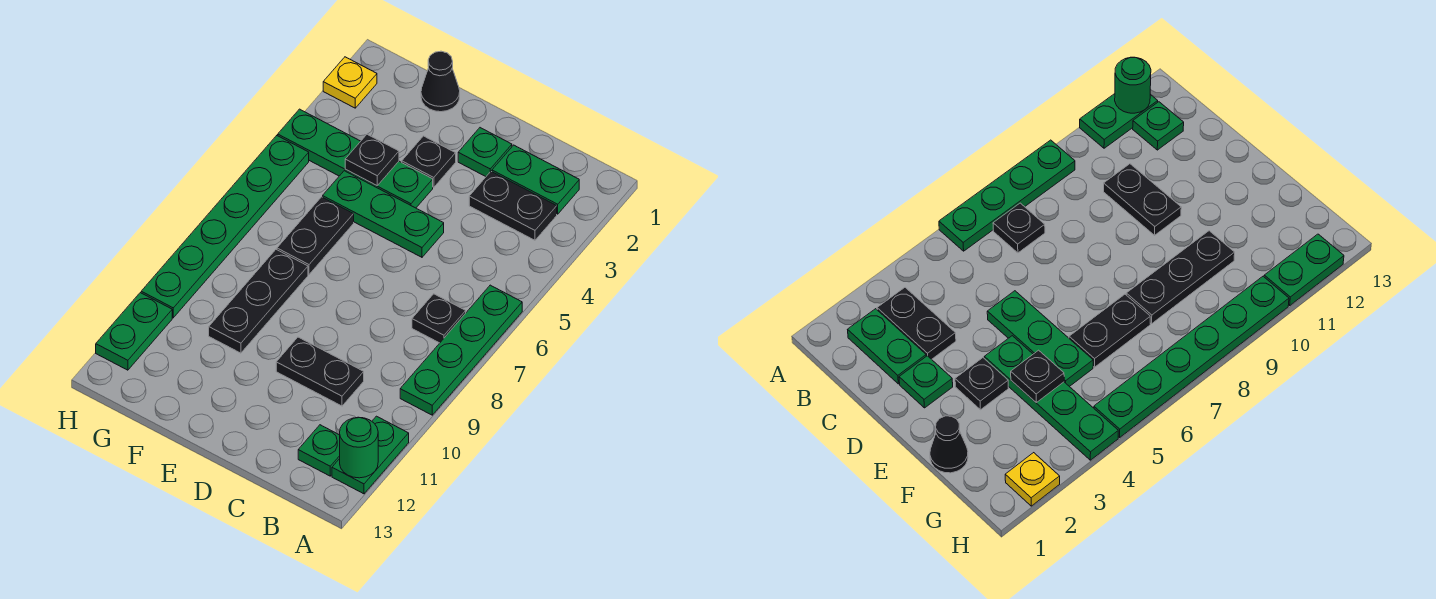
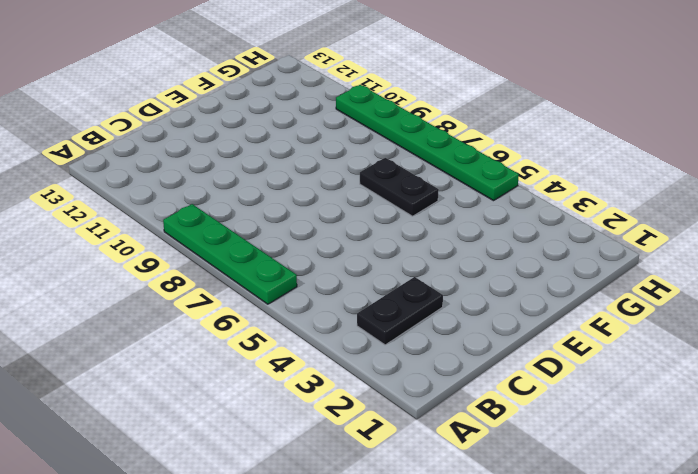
none -> green 1x2 plate [332,416,409,494]
none -> green 1x2 plate [492,145,579,214]
none -> black 1x1 plate [412,294,466,343]

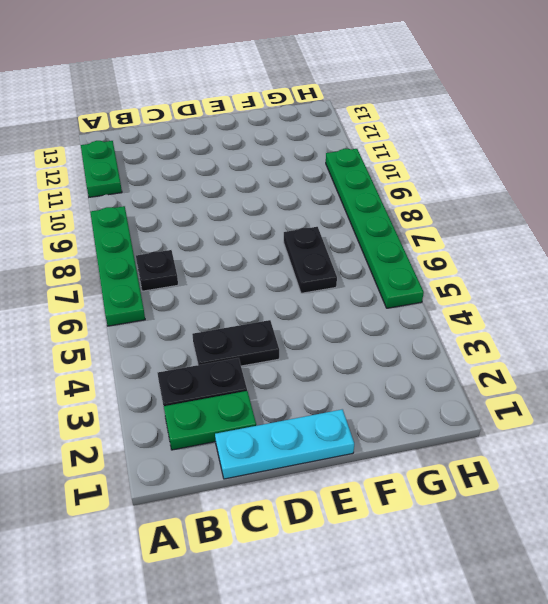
cyan 1x3 plate [215,409,354,479] -> none
black 1x2 plate [192,320,279,366] -> black 1x2 plate moved to [276,337,364,406]
none -> green 1x1 plate [298,425,340,476]
none -> green 1x1 plate [458,128,512,177]
none -> green 1x3 plate [323,171,444,257]

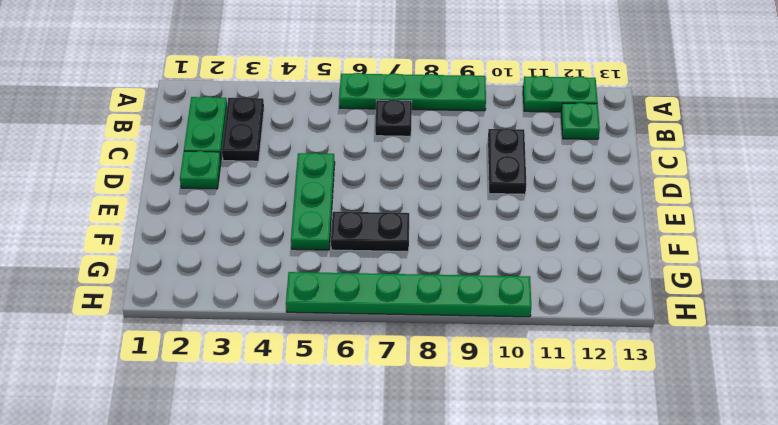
none -> black 1x1 plate [402,136,456,187]
none -> green 1x4 plate [278,109,433,208]
none -> black 1x1 cone [421,51,460,112]

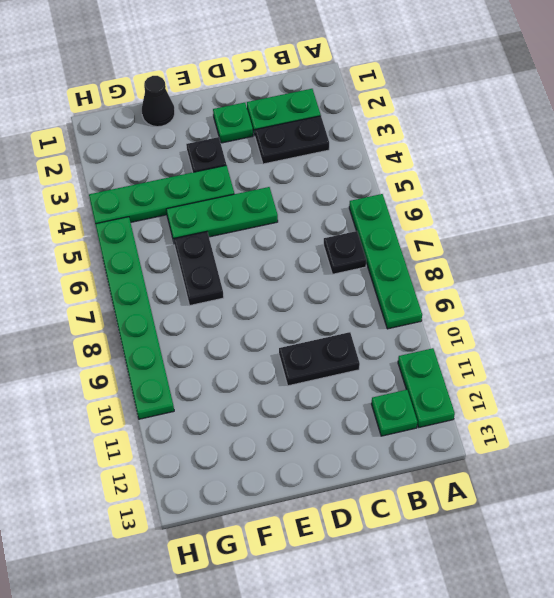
none -> black 1x3 plate [209,250,308,353]
none -> yellow 1x1 plate [323,57,377,108]
none -> green 1x2 plate [96,293,172,370]

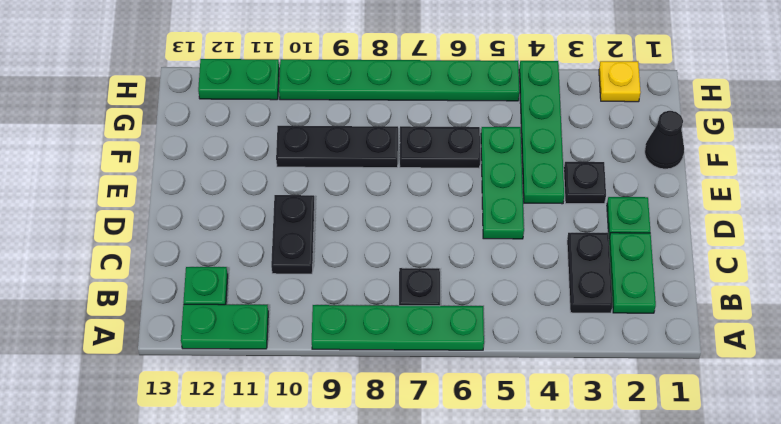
none -> green 1x1 round brick [340,417,378,478]
none -> black 1x1 plate [345,134,399,186]

